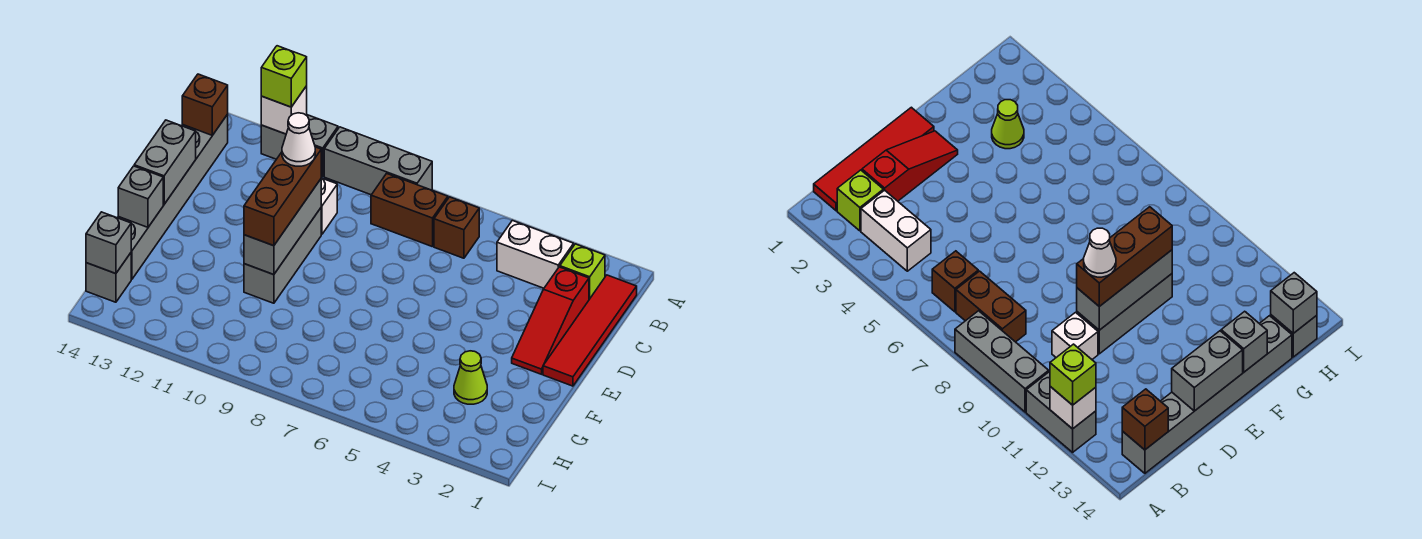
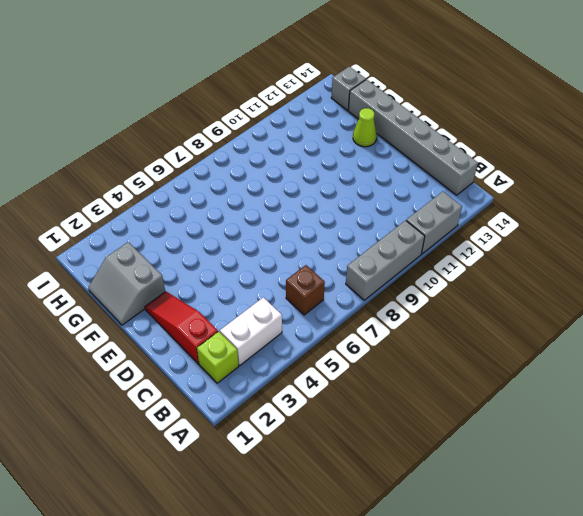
grey 2x2 slope [88,242,165,325] -> none
lime 1x1 cone [353,108,377,147] -> lime 1x1 cone moved to [454,351,487,404]
none -> red 1x4 tile [543,275,637,386]
none -> brown 1x2 brick [371,173,448,247]
none -> white 1x1 brick [321,178,337,234]

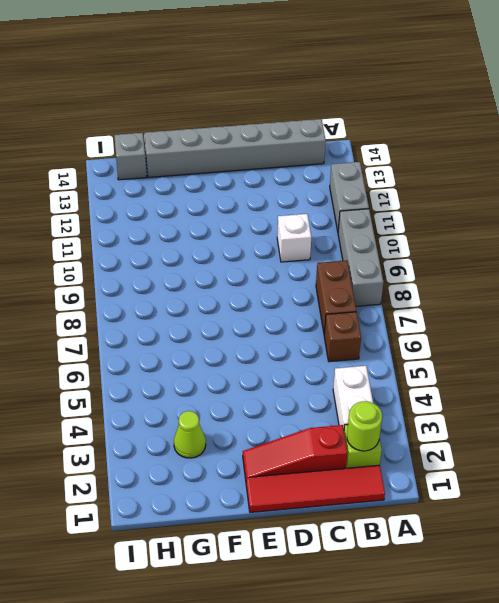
lime 1x1 round brick [347,401,382,451] -> none
none -> grey 1x3 brick [244,208,321,303]
none -> white 1x1 brick [261,86,307,134]
none -> brown 1x1 brick [182,74,228,135]

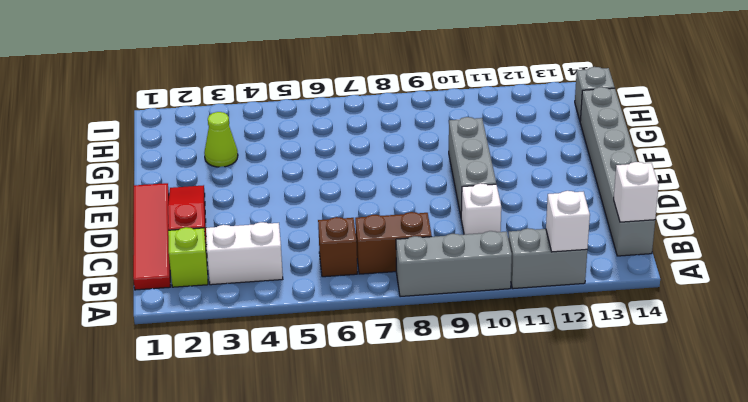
white 1x1 brick [614,162,659,222] -> brown 1x1 brick [182,74,228,135]
none -> grey 1x3 brick [244,179,321,275]
none -> grey 1x2 brick [134,120,196,204]
none -> grey 1x1 brick [118,166,163,227]

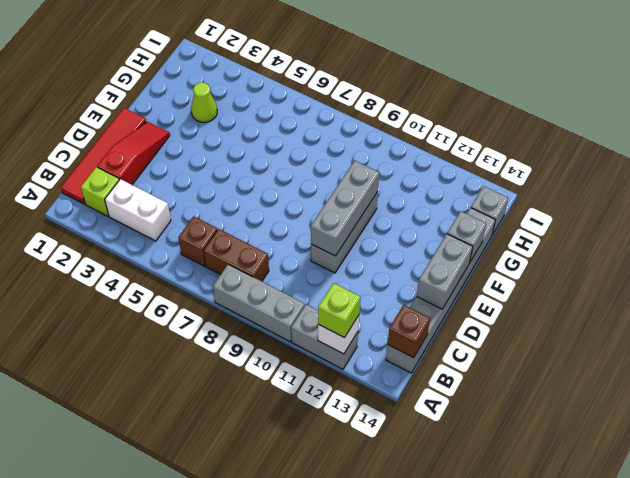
none -> white 1x1 brick [321,178,337,234]
none -> grey 1x1 brick [86,212,131,274]
none -> brown 1x3 brick [244,147,321,246]

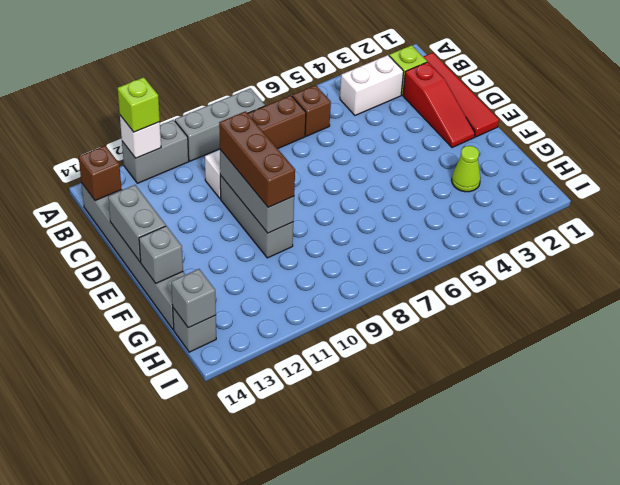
none -> white 1x1 cone [282,113,315,166]

